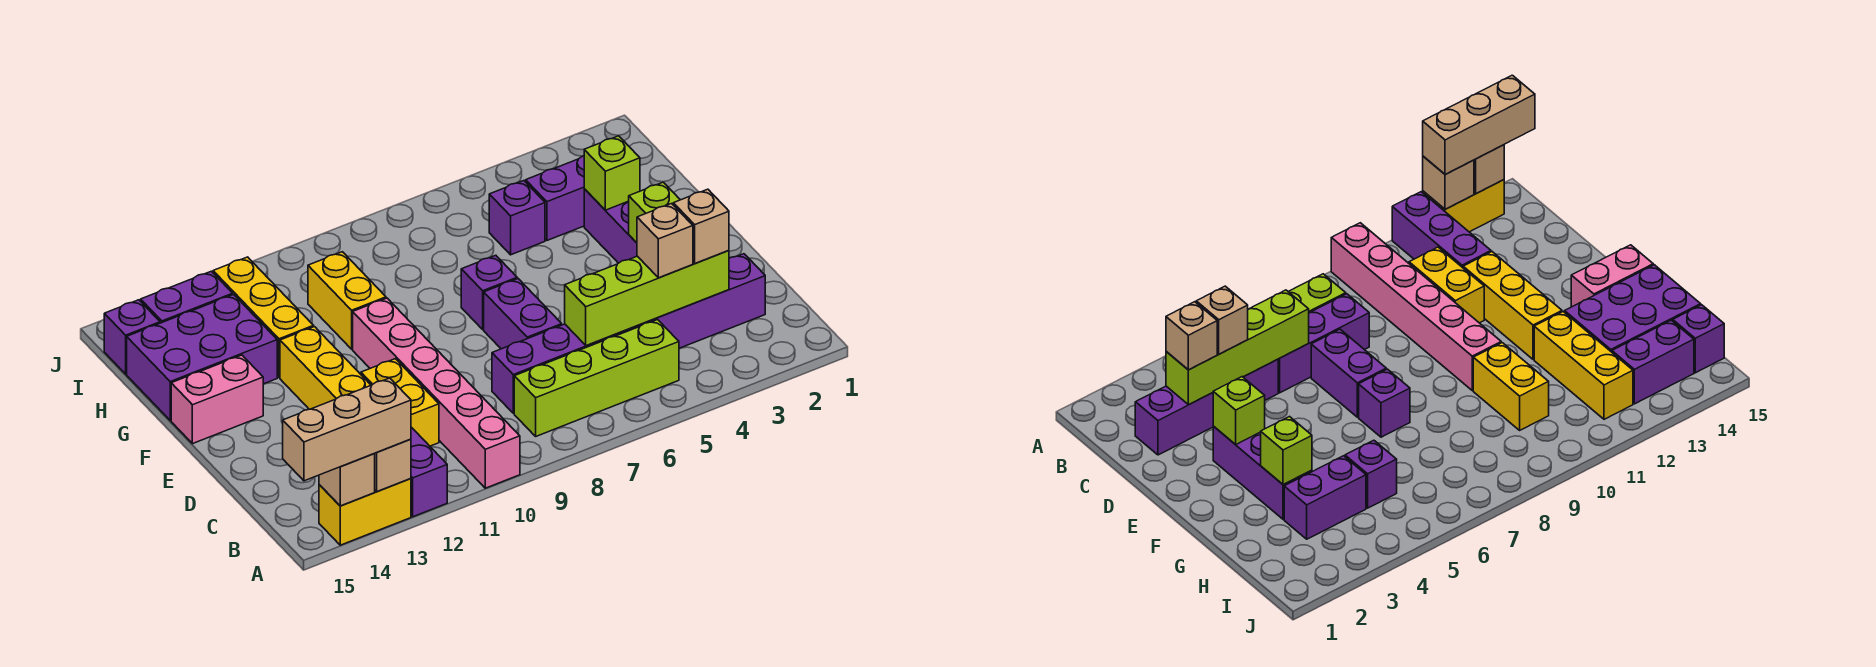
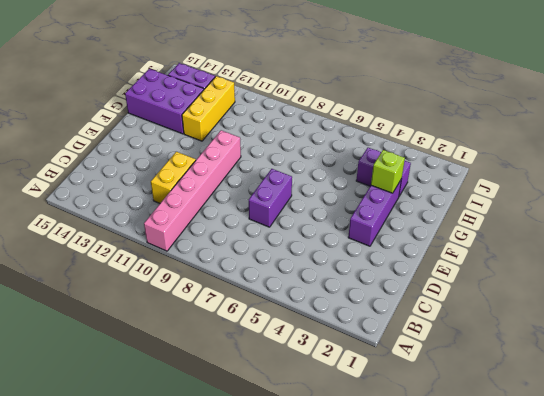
none -> purple 1x3 brick [411,427,447,517]
none -> yellow 1x2 brick [319,478,411,545]
none -> lime 1x4 brick [514,320,679,436]

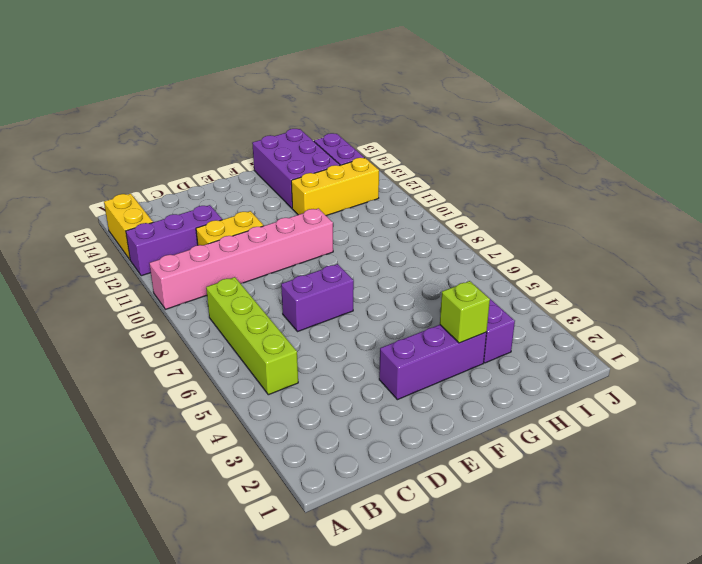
none -> purple 1x4 brick [620,254,765,348]
none -> purple 1x3 brick [492,324,620,413]
none -> yellow 1x3 brick [280,327,371,409]

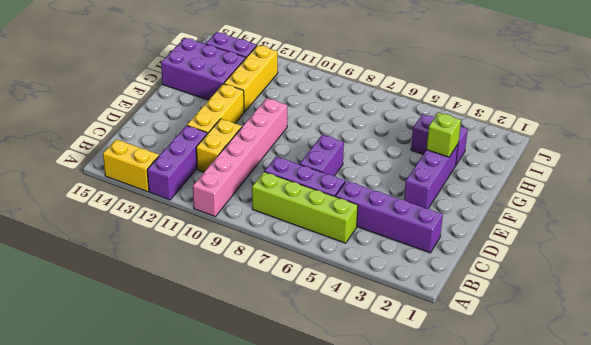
none -> purple 1x1 brick [461,255,517,329]
none -> pink 1x2 brick [171,355,263,444]
none -> yellow 1x2 brick [308,252,386,349]

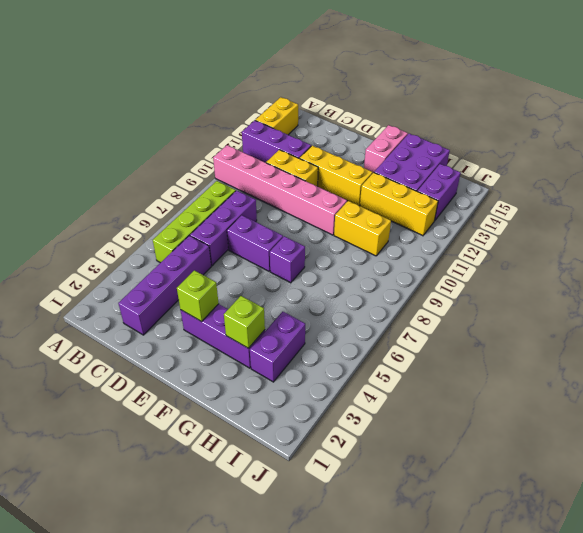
none -> purple 1x1 brick [489,181,545,255]
none -> purple 1x1 brick [104,300,160,374]
none -> tan 1x1 brick [375,439,411,491]

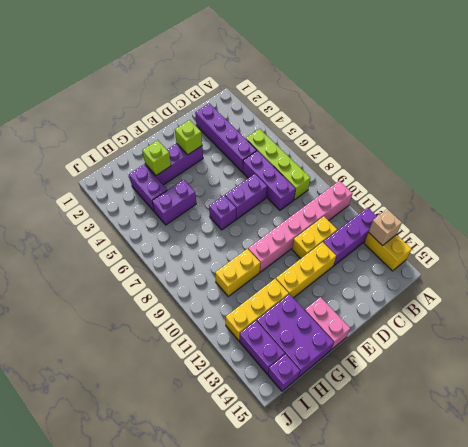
purple 1x2 brick [152,180,196,225] -> purple 1x1 brick [489,181,545,255]
none -> tan 1x1 brick [319,453,375,506]
none -> lime 1x4 brick [565,251,729,345]
none -> tan 1x3 brick [283,378,411,481]

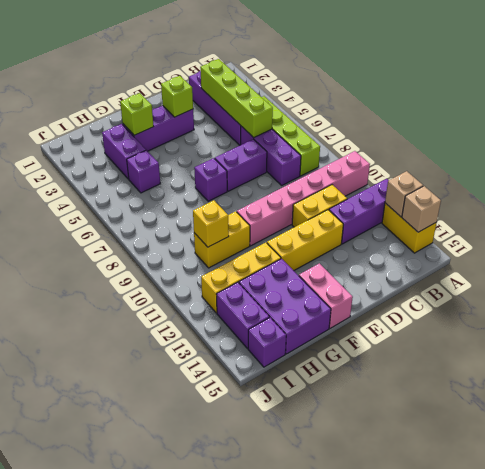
yellow 1x1 brick [193,200,229,247] -> none
none -> tan 1x3 brick [283,378,411,481]
none -> tan 1x1 brick [673,189,729,264]
none -> tan 1x1 brick [637,204,693,278]

